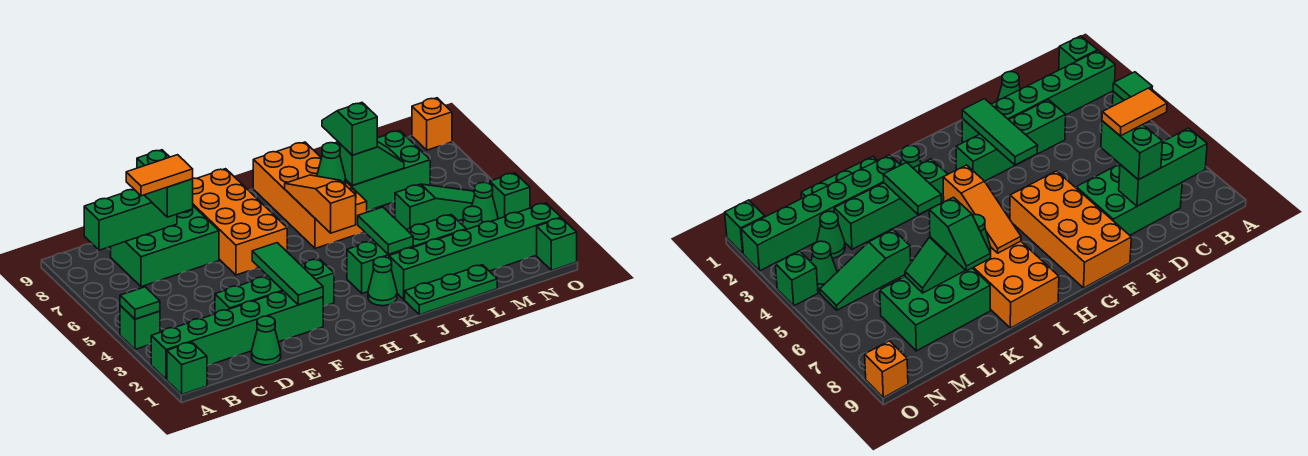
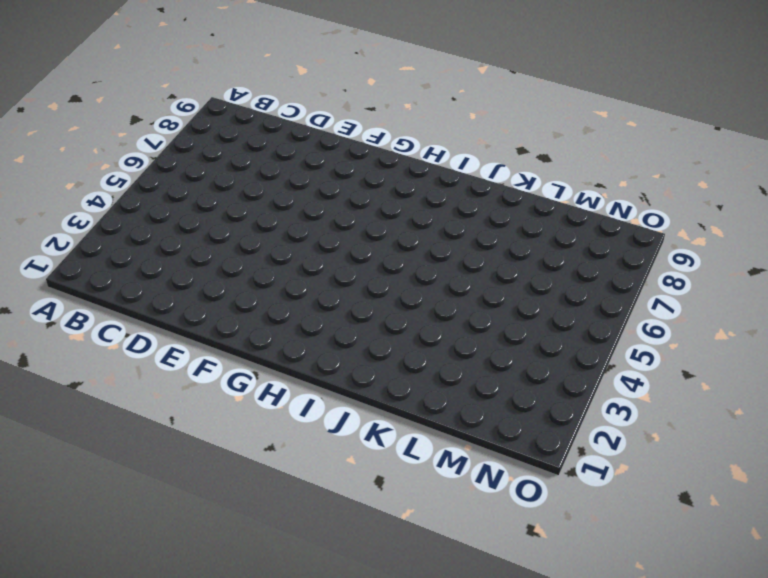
none -> green 1x1 brick [167,342,207,394]
none -> green 1x6 brick [151,291,323,380]
none -> green 1x1 brick [120,306,160,349]

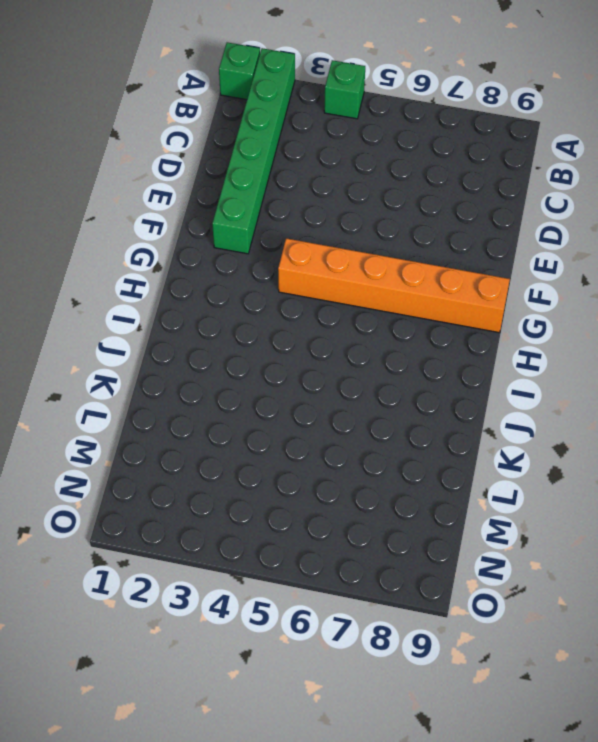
orange 1x6 brick [278,238,510,333] -> orange 2x4 brick [193,169,287,275]
none -> green 2x3 brick [111,206,219,287]
none -> green 1x1 cone [252,316,281,365]
none -> green 1x4 brick [215,259,334,314]

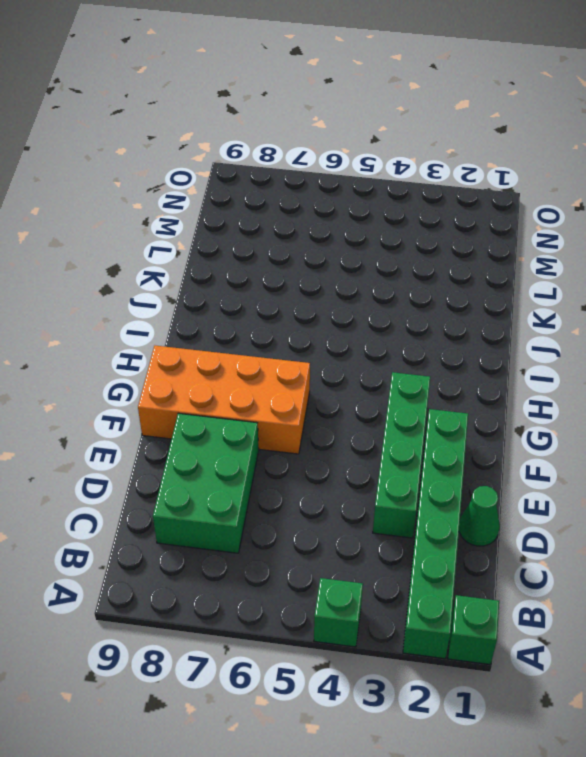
none -> green 1x1 cone [368,257,397,306]
none -> green 1x4 brick [347,215,466,293]
none -> orange 2x4 brick [253,142,367,248]

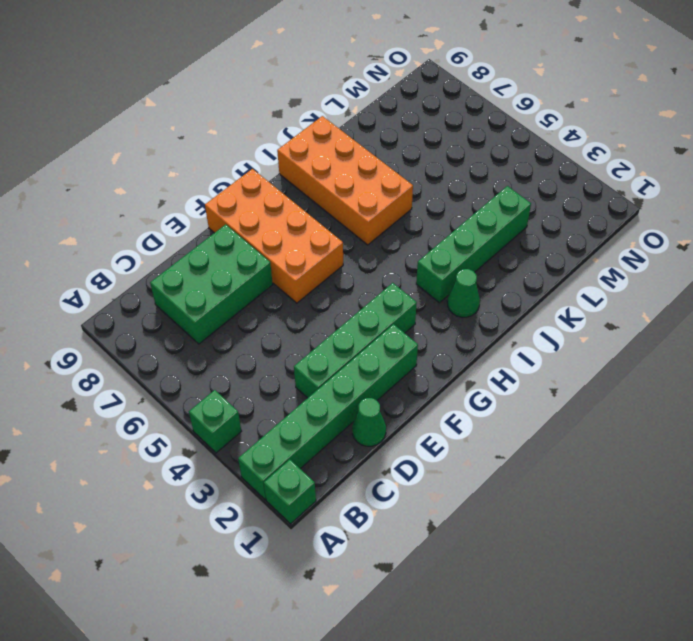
none -> green 1x3 plate [405,265,497,315]
none -> green 1x6 brick [389,203,561,300]
none -> green 2x3 brick [346,131,430,210]

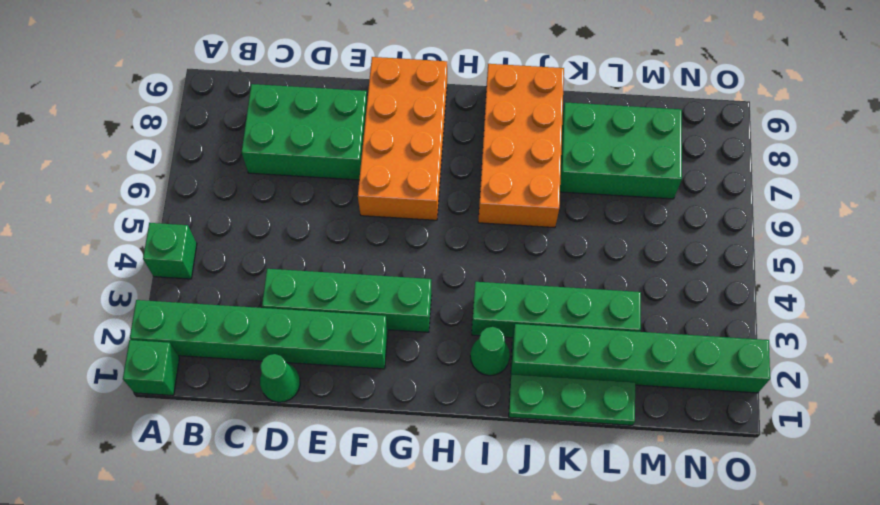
none -> green 1x3 slope [395,184,475,229]
none -> green 1x1 cone [462,206,482,229]
none -> green 1x1 cone [472,182,498,223]

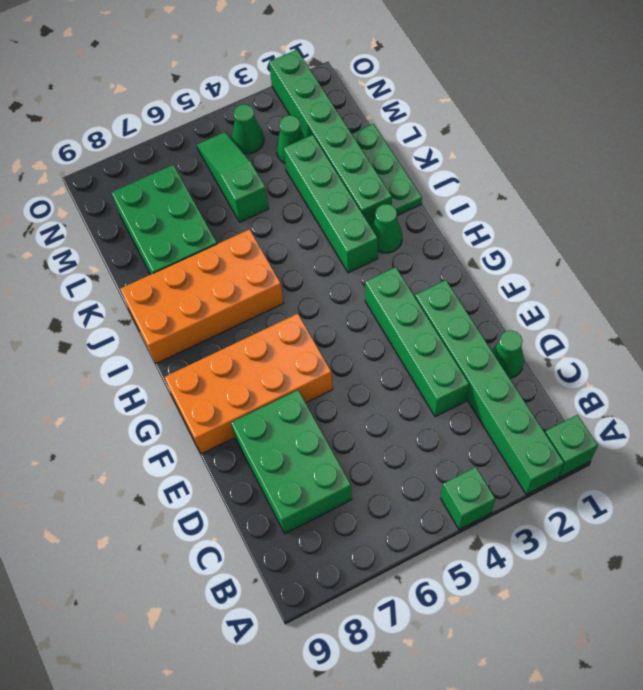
none -> green 1x1 brick [537,218,577,270]
none -> green 1x1 brick [490,173,530,219]
none -> orange 1x1 brick [412,98,452,150]

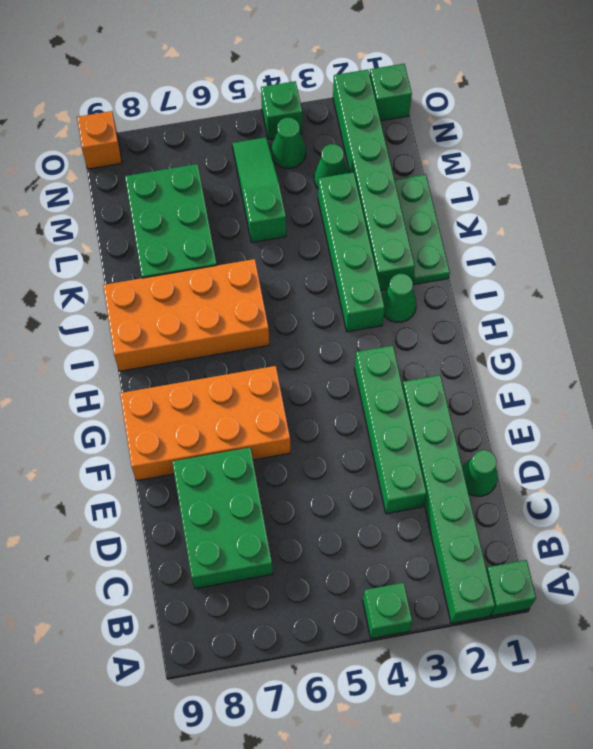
none -> green 1x1 tile [120,287,160,319]
none -> green 1x3 brick [84,190,177,250]
none -> green 1x3 tile [252,243,323,305]

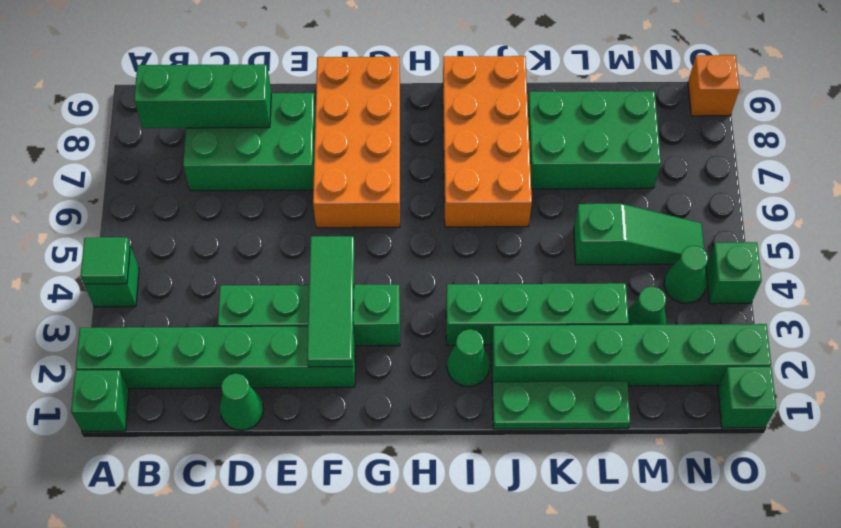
none -> orange 1x3 slope [285,175,356,233]
none -> green 1x2 tile [358,207,413,254]
none -> green 1x1 cone [317,143,346,184]

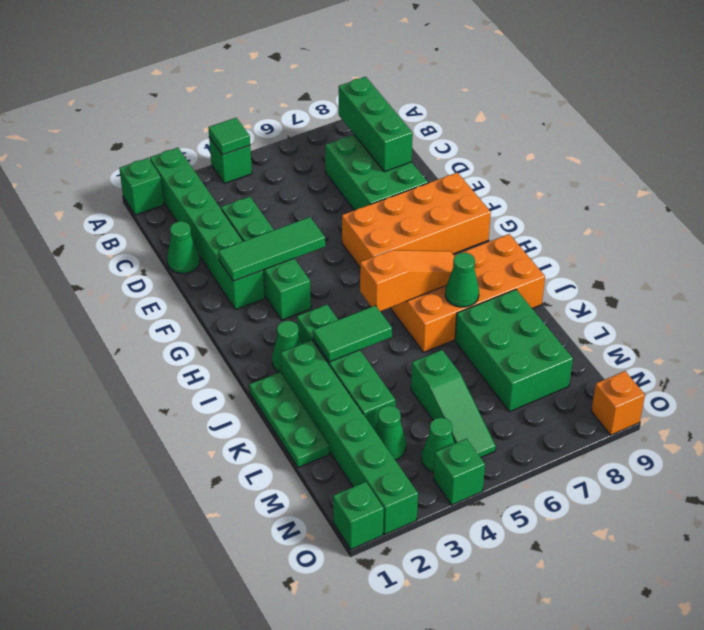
none -> green 1x2 slope [337,141,404,186]
none -> green 1x2 brick [137,150,193,217]
none -> green 1x2 slope [322,103,377,155]

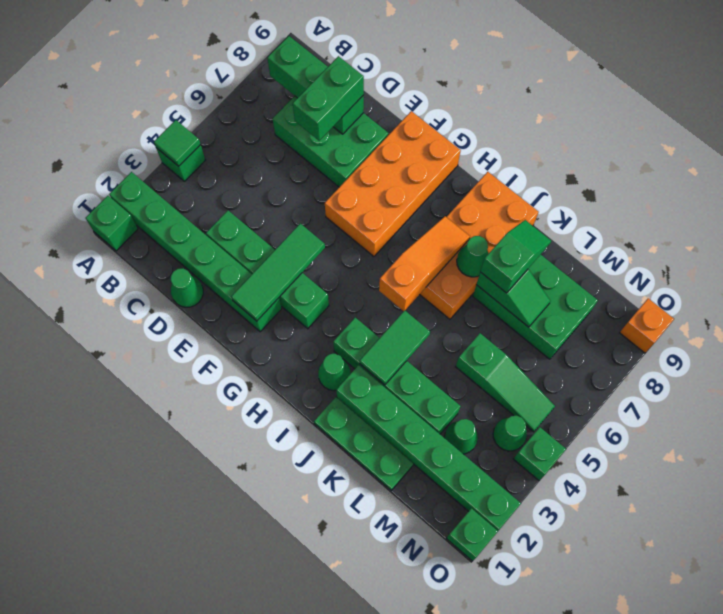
none -> orange 1x2 tile [126,155,193,196]

